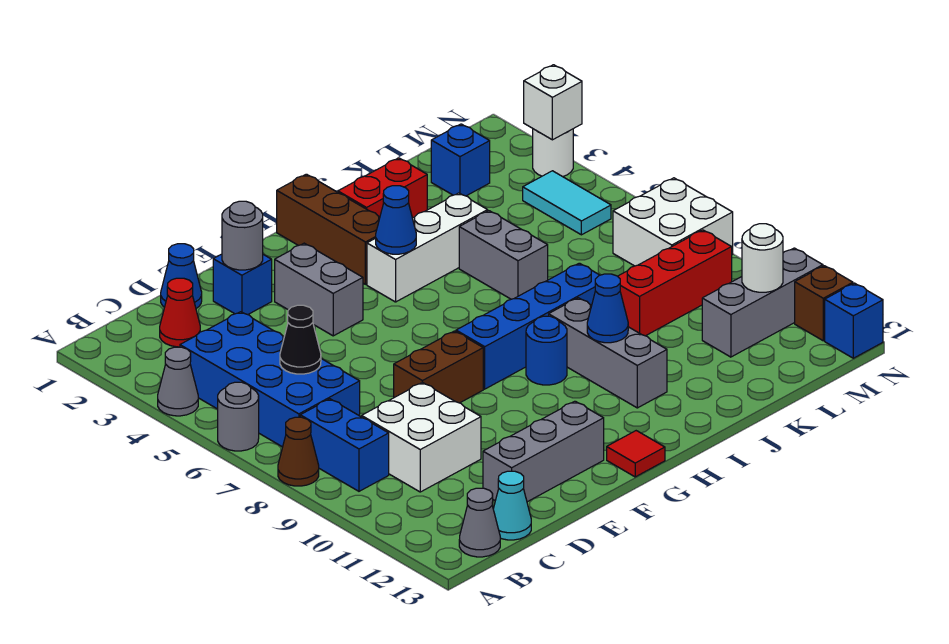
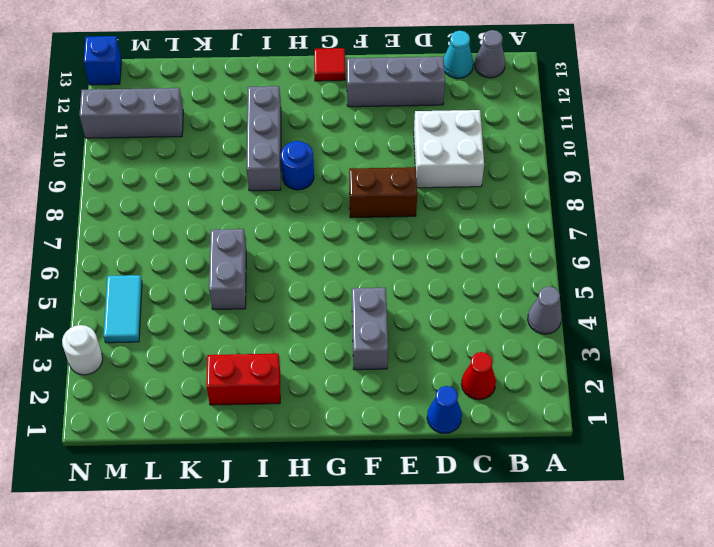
none -> grey 1x1 round brick [218,382,259,451]
none -> brown 1x1 cone [278,417,319,486]
none -> blue 2x4 brick [180,312,360,447]
none -> blue 1x2 brick [300,399,389,491]

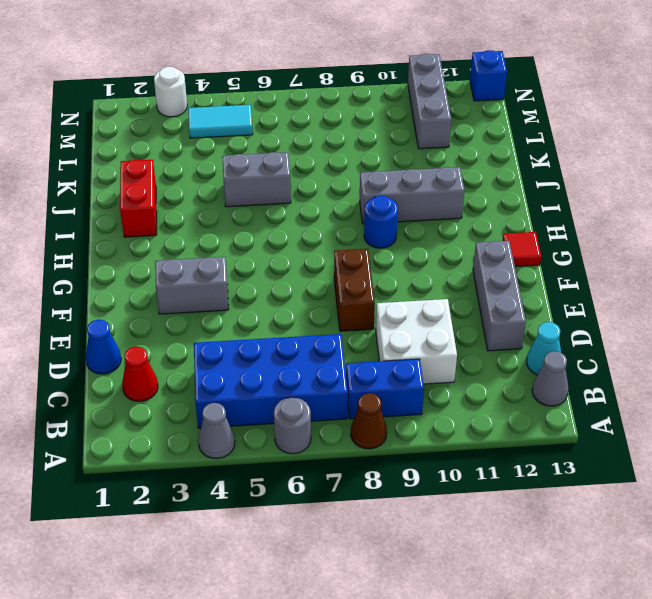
none -> blue 1x1 brick [213,254,272,315]
none -> blue 1x4 brick [456,263,600,389]
none -> brown 1x3 brick [277,174,380,284]
none -> white 1x3 brick [367,193,488,302]

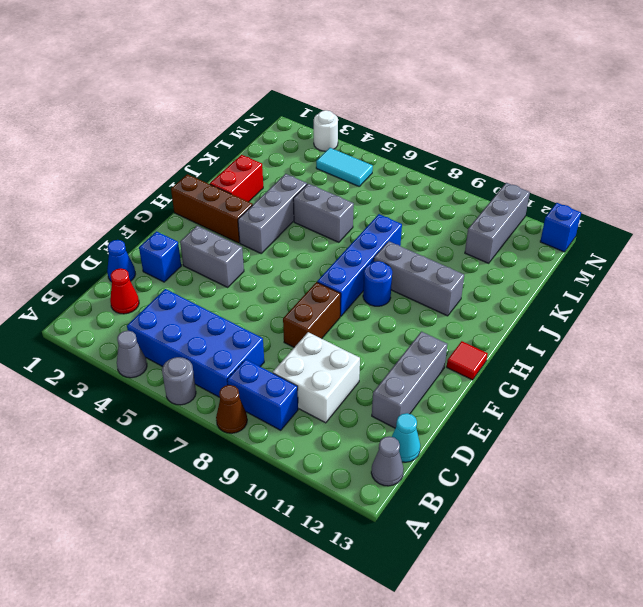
grey 1x3 brick [238,174,307,253] -> white 1x3 brick [367,193,488,302]
none -> red 1x3 brick [618,230,732,336]
none -> blue 1x1 brick [431,124,490,196]
none -> white 2x2 brick [613,178,733,266]
none -> brown 1x1 brick [795,266,853,341]

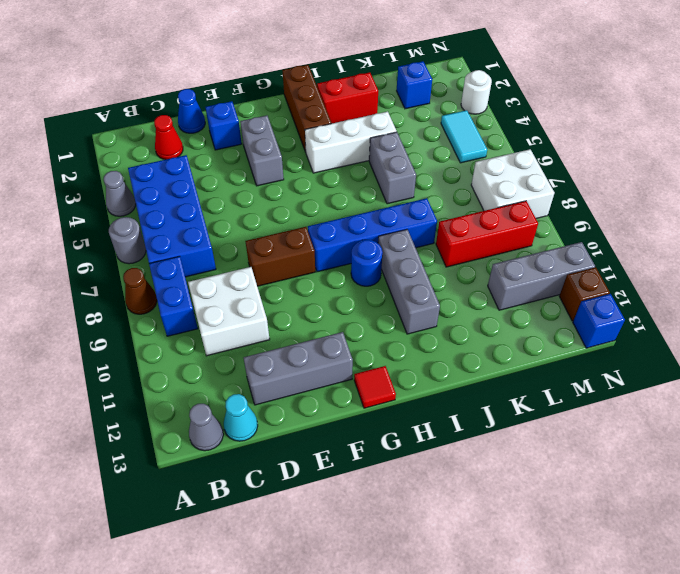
none -> black 1x1 cone [280,305,321,374]
none -> grey 1x1 round brick [222,201,263,270]
none -> blue 1x1 cone [376,186,416,254]
none -> blue 1x1 cone [587,274,628,343]

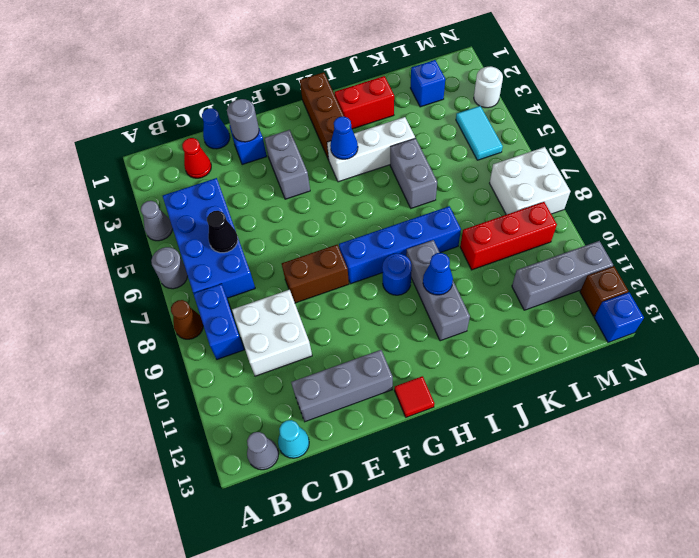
none -> white 1x1 round brick [742,224,783,292]
none -> white 1x1 brick [524,65,582,140]

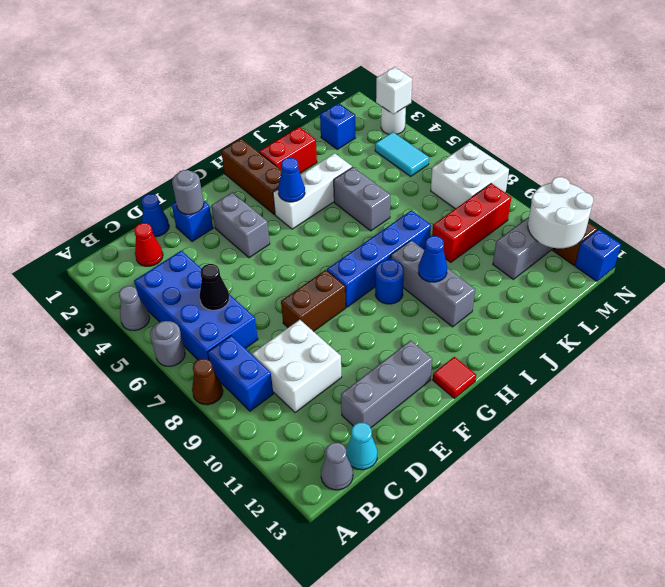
white 2x2 round brick [528,177,593,248] -> white 1x1 round brick [742,224,783,292]

